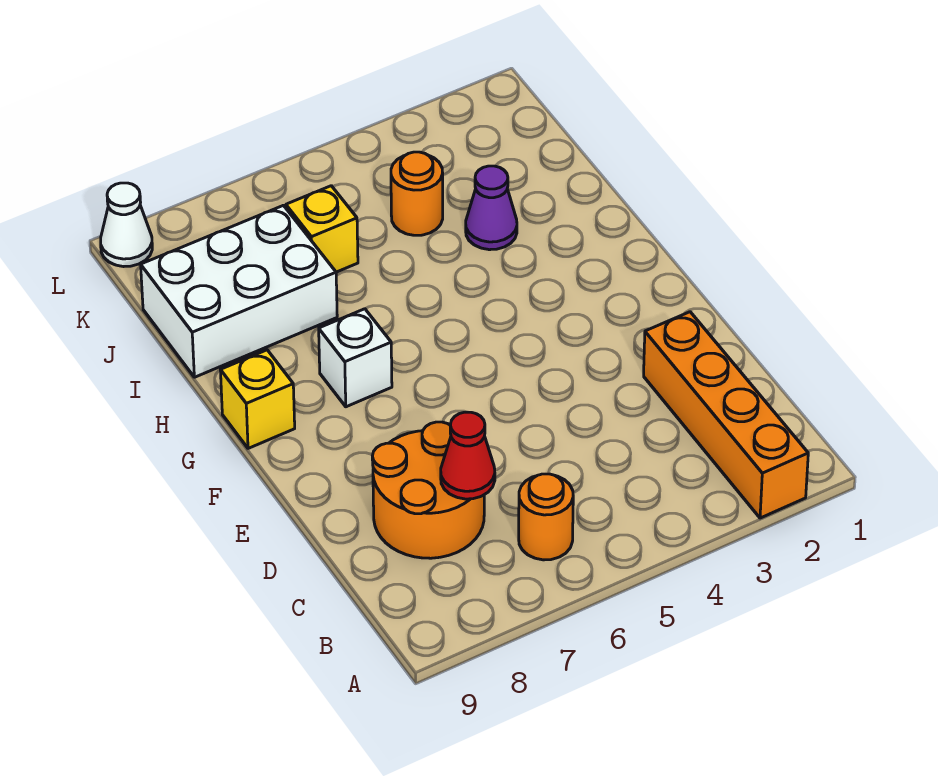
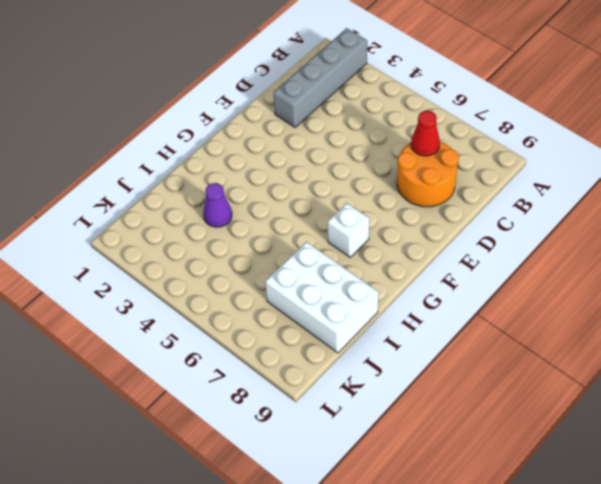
grey 1x4 brick [273,28,367,127] -> orange 1x4 brick [644,312,808,518]
none -> orange 1x1 round brick [519,474,573,560]
none -> yellow 1x1 brick [220,350,295,448]

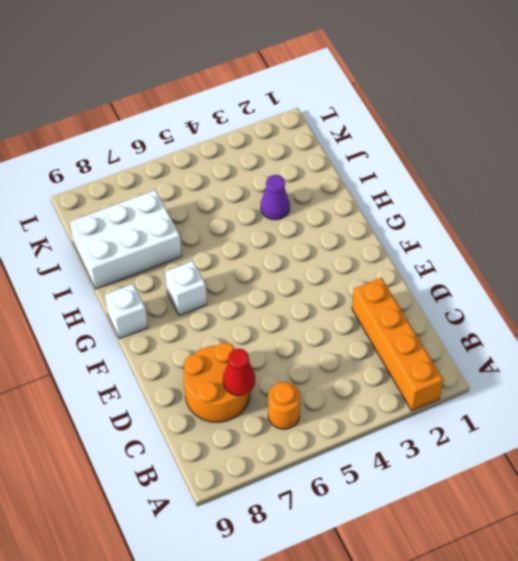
white 1x1 brick [105,284,148,339] -> yellow 1x1 brick [220,350,295,448]
none -> orange 1x1 round brick [391,152,443,235]
none -> yellow 1x1 brick [286,186,358,272]

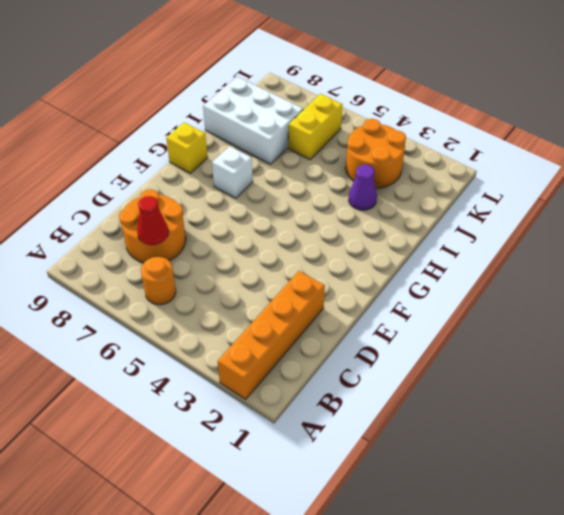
orange 2x2 round brick [346,119,406,188] -> orange 1x1 round brick [391,152,443,235]
yellow 1x2 brick [288,94,343,159] -> yellow 1x1 brick [286,186,358,272]
none -> white 1x1 cone [101,183,152,267]

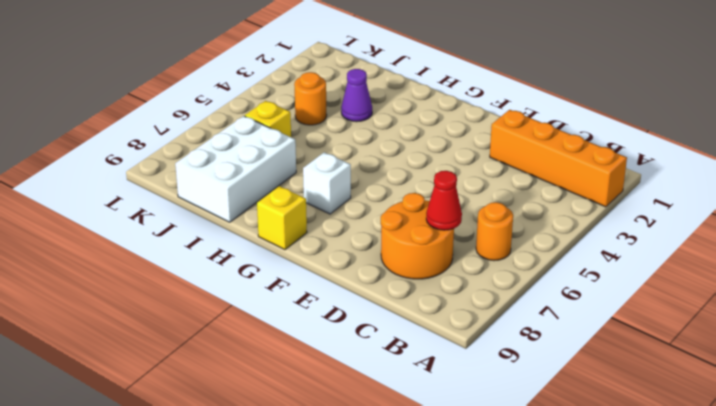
none -> white 1x1 cone [101,183,152,267]

